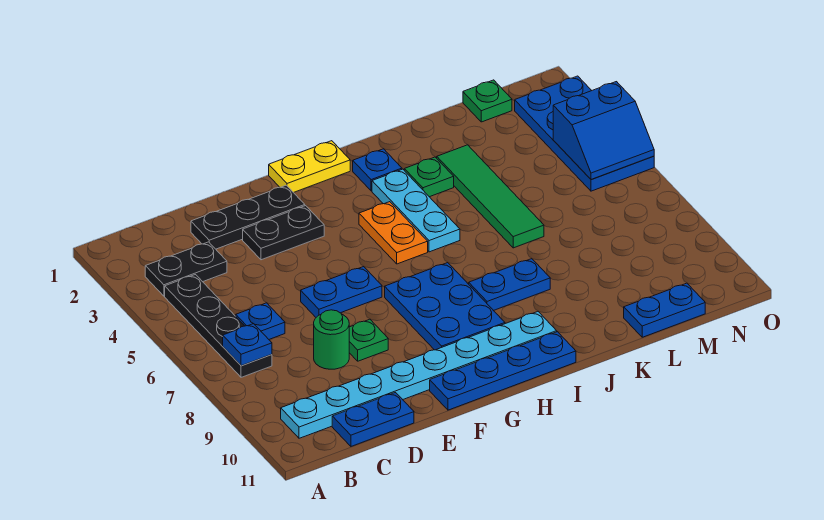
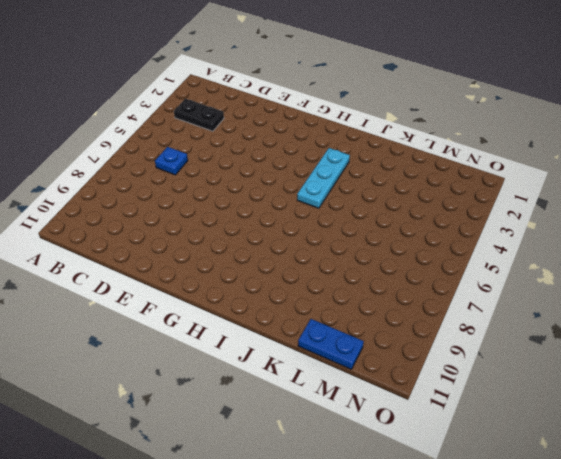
none -> black 1x4 plate [165,275,272,377]
none -> cyan 1x8 plate [281,312,557,438]
none -> blue 1x2 plate [332,393,414,446]

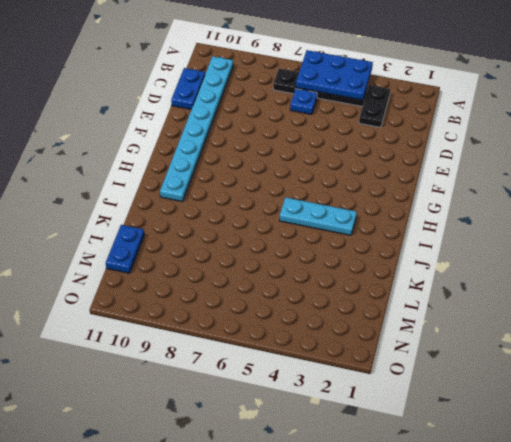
blue 2x3 plate [296,50,373,100] -> blue 2x3 plate moved to [385,263,505,350]
none -> black 1x3 plate [191,185,305,249]
none -> green 1x1 round brick [314,310,349,369]
none -> black 1x2 plate [243,206,324,260]

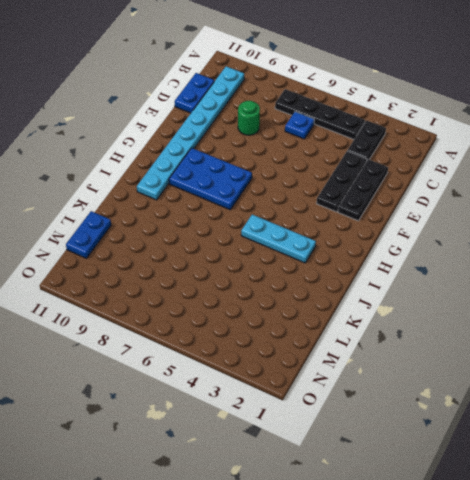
black 1x3 plate [317,151,367,212] -> black 1x2 plate [243,206,324,260]
none -> blue 1x2 plate [301,267,382,317]
none -> green 1x1 plate [349,319,388,361]
none -> blue 1x4 plate [430,332,576,410]

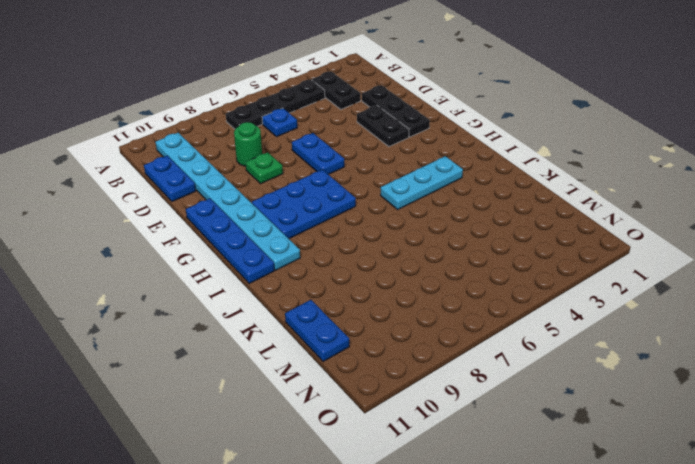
none -> yellow 1x2 plate [269,141,350,193]
none -> orange 1x2 plate [359,202,428,264]
none -> blue 1x1 plate [353,149,402,191]

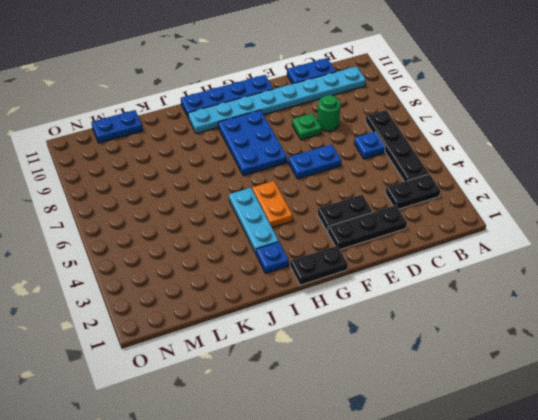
black 1x2 plate [290,246,348,285] -> yellow 1x2 plate [269,141,350,193]
none -> blue 1x2 plate [469,259,550,311]
none -> green 1x1 plate [404,157,454,197]
none -> green 1x4 tile [437,145,544,248]

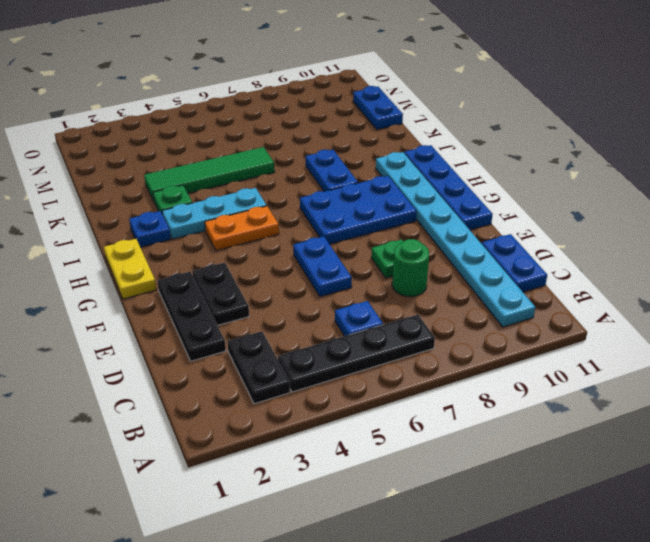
none -> green 1x1 plate [463,80,512,122]
none -> blue 2x4 plate [515,76,654,191]
none -> blue 1x1 plate [223,324,272,366]

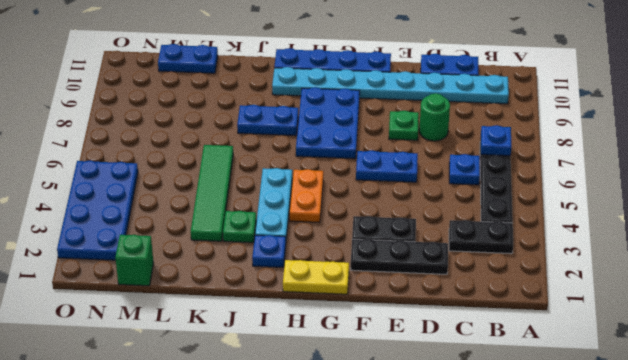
green 1x1 brick [115,235,153,286] -> green 1x1 plate [463,80,512,122]
none -> blue 2x2 slope [553,82,654,180]

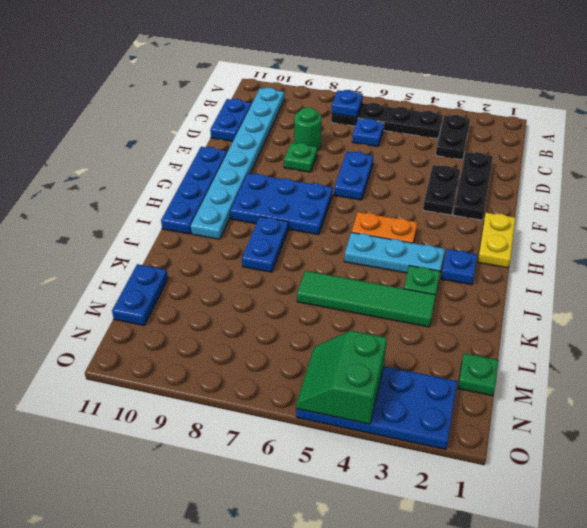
green 2x2 slope [296,331,387,424] -> blue 2x2 slope [553,82,654,180]

